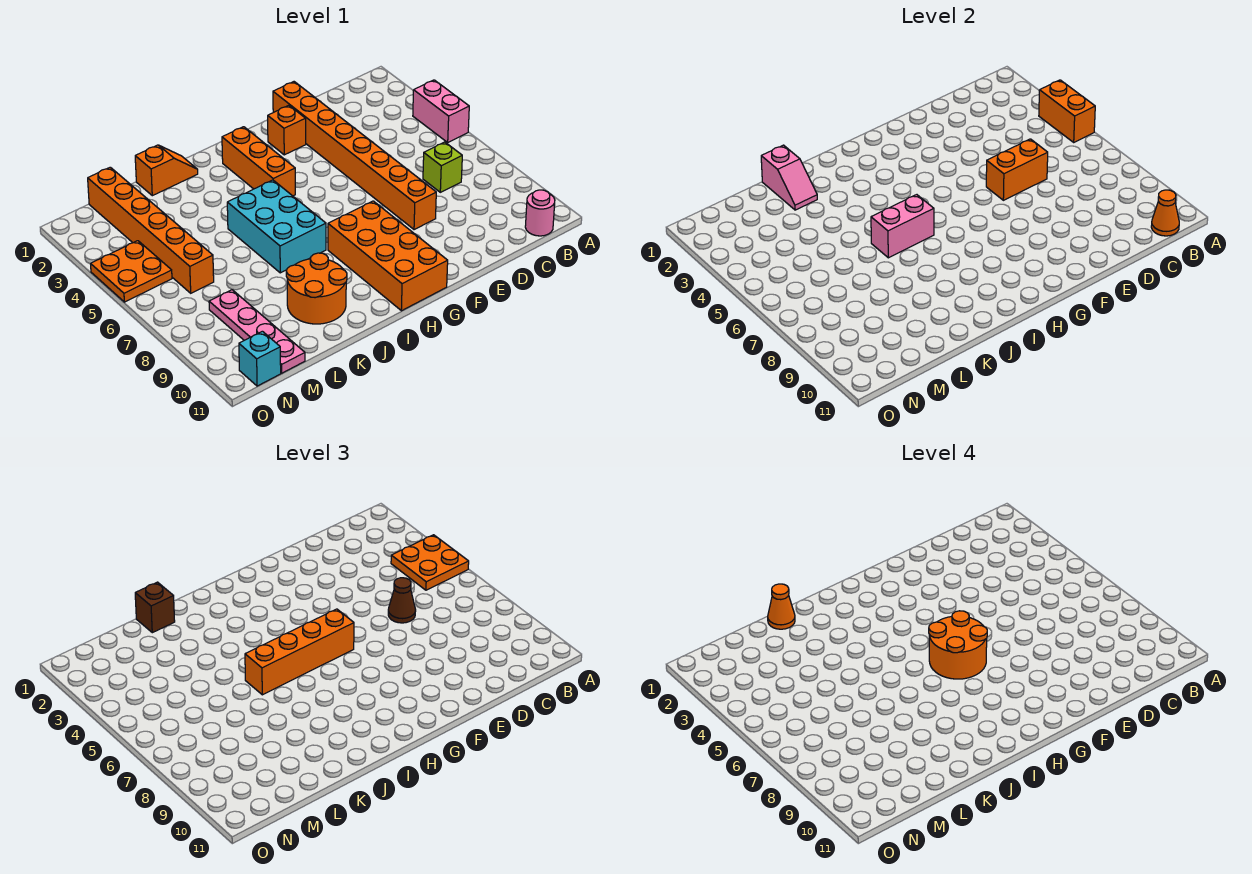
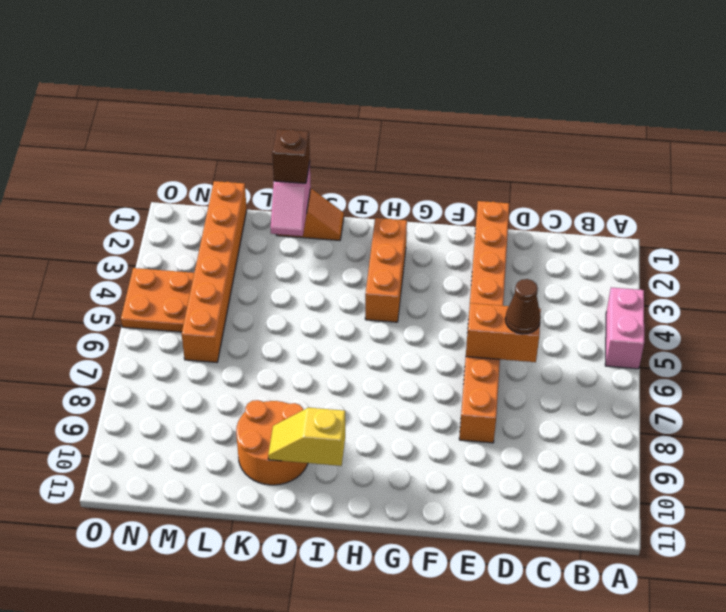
yellow 1x2 slope [268,408,345,466] -> none
none -> pink 1x1 round brick [525,190,555,236]
none -> lime 1x1 brick [423,142,462,192]
none -> orange 1x1 brick [268,105,306,155]

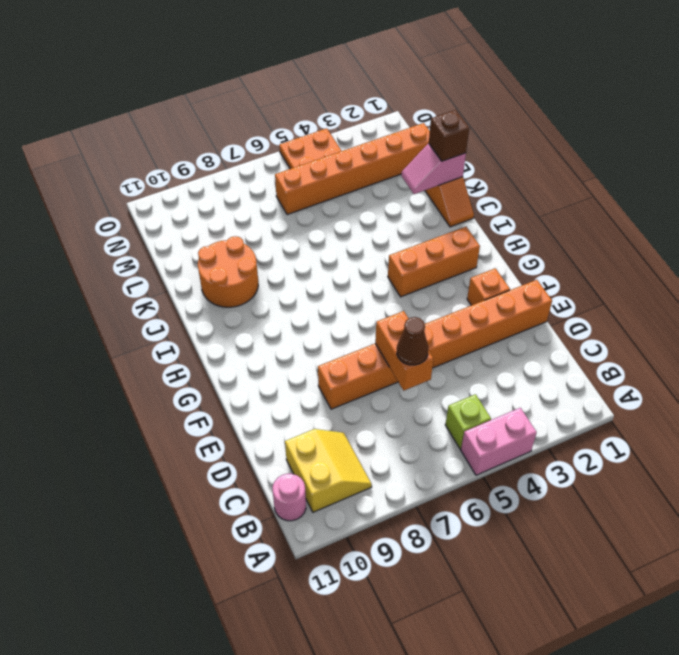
lime 1x1 brick [445,394,491,449] -> lime 1x1 brick moved to [423,142,462,192]
yellow 2x2 slope [285,429,372,512] -> none
none -> orange 2x4 brick [328,201,448,311]
none -> cyan 2x3 brick [227,180,326,273]
none -> pink 1x4 plate [209,290,305,373]

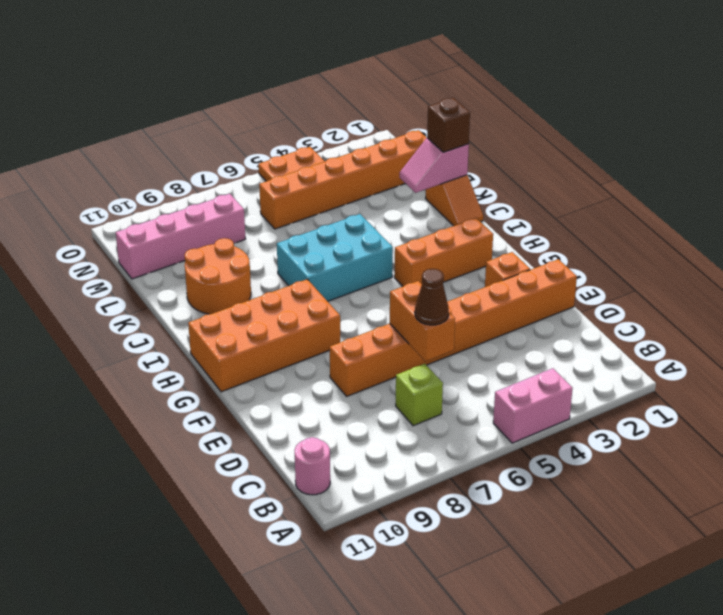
pink 1x4 brick [116,194,245,279] -> pink 1x4 plate [209,290,305,373]
none -> cyan 1x1 brick [239,331,281,386]
none -> orange 1x2 brick [1039,80,1095,142]
none -> orange 1x1 cone [1151,190,1179,236]

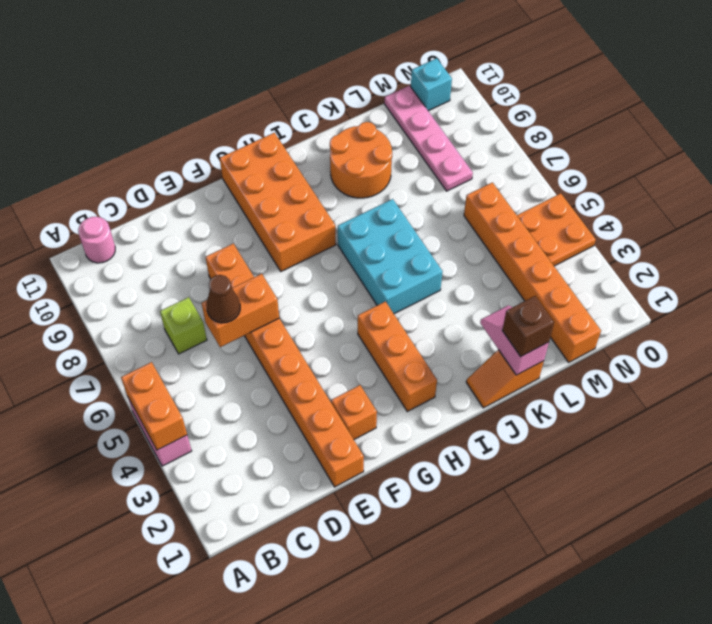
none -> orange 1x1 cone [1151,190,1179,236]
none -> pink 1x2 brick [871,195,934,258]
none -> orange 2x2 plate [391,535,469,590]

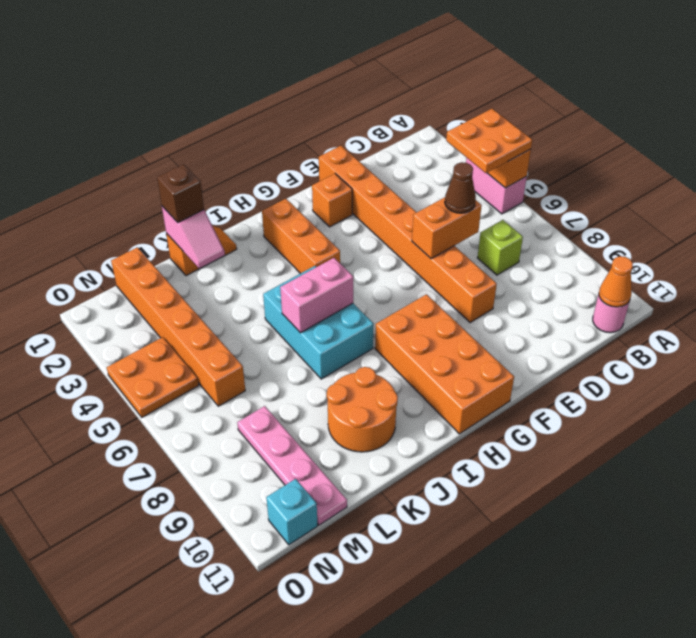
none -> orange 1x4 brick [245,609,354,695]
none -> orange 2x2 round brick [929,611,987,679]
none -> orange 1x1 cone [768,584,795,629]

